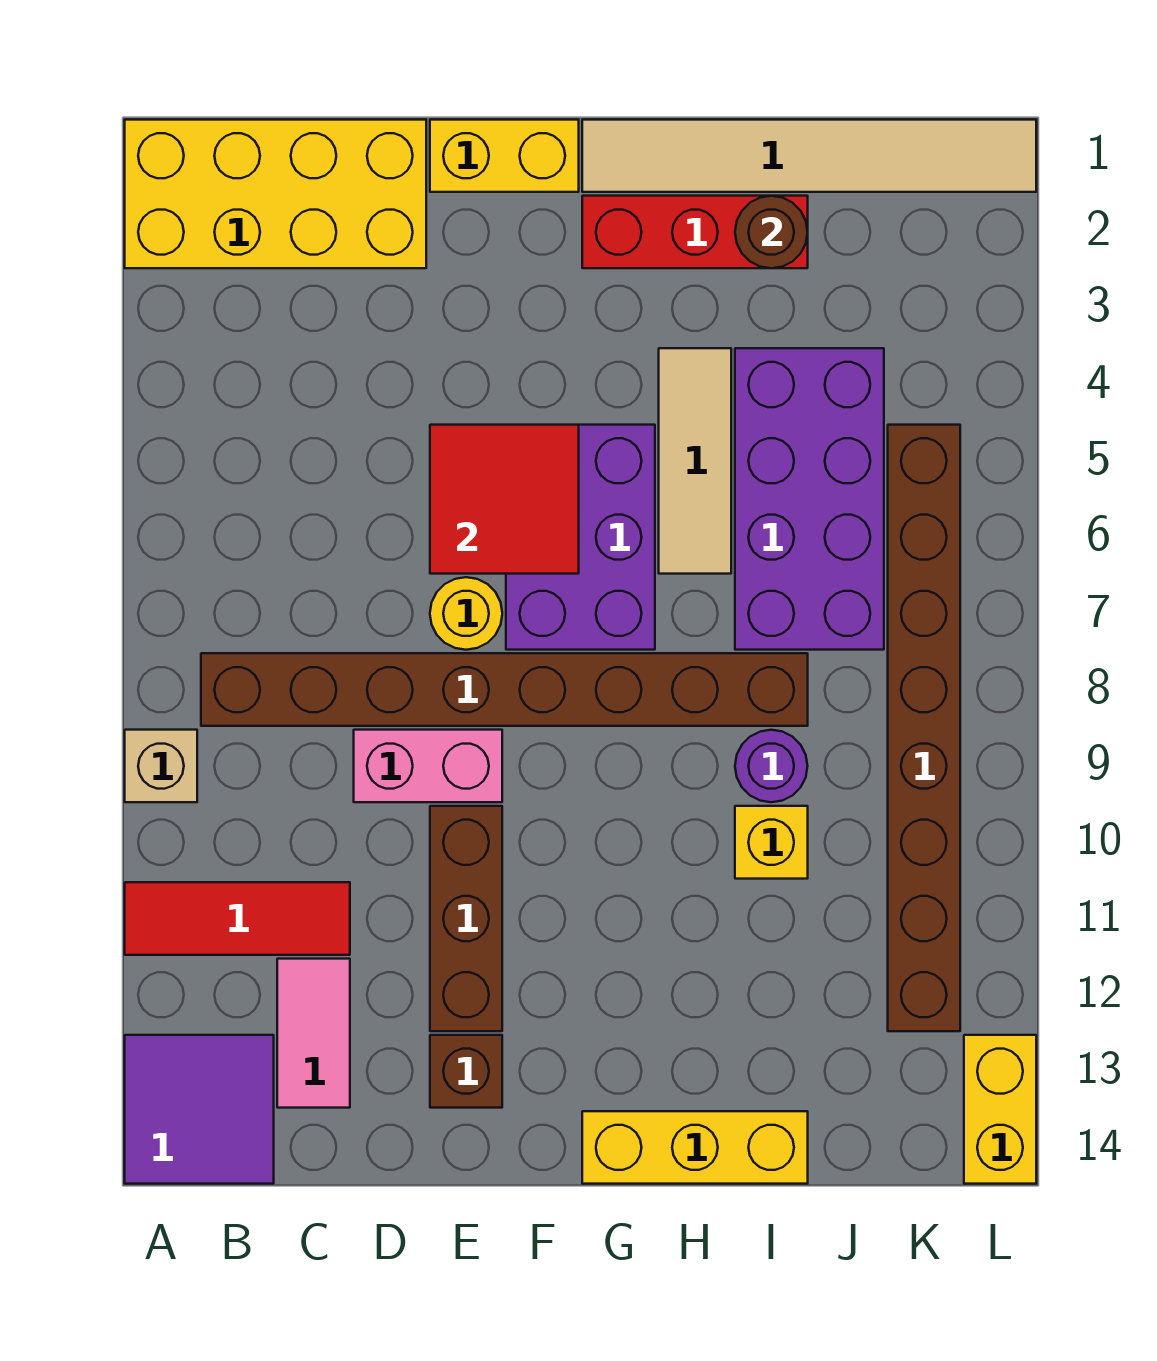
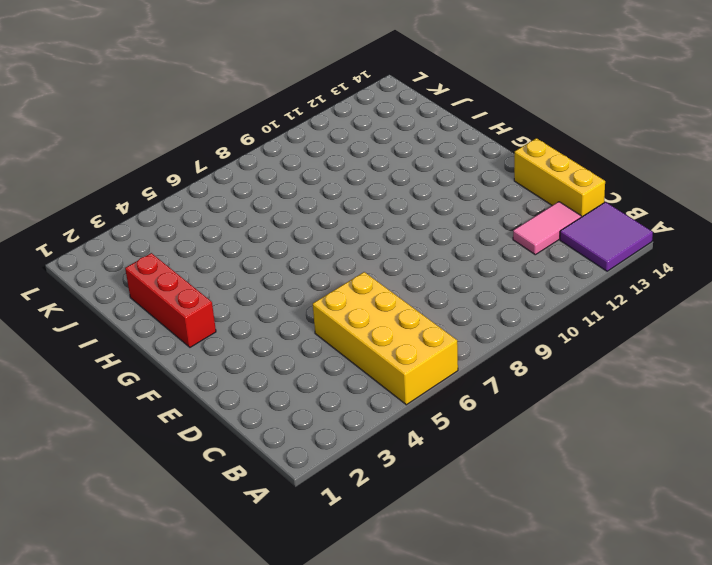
yellow 2x4 brick [313,272,458,405] -> yellow 2x4 brick moved to [125,120,426,268]
yellow 1x3 brick [514,138,605,217] -> yellow 1x3 brick moved to [582,1111,808,1184]
none -> tan 1x1 brick [125,730,197,802]
none -> red 1x3 tile [125,882,350,955]
none -> brown 1x8 brick [201,653,808,726]

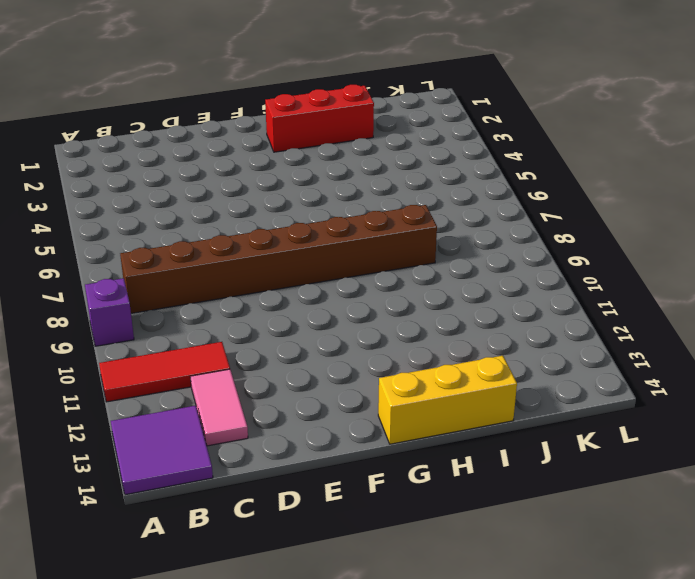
purple 1x1 brick [85,278,134,346] -> tan 1x1 brick [125,730,197,802]
none -> yellow 2x4 brick [125,120,426,268]
none -> pink 1x2 brick [354,730,502,802]
none -> yellow 1x2 brick [430,120,579,192]

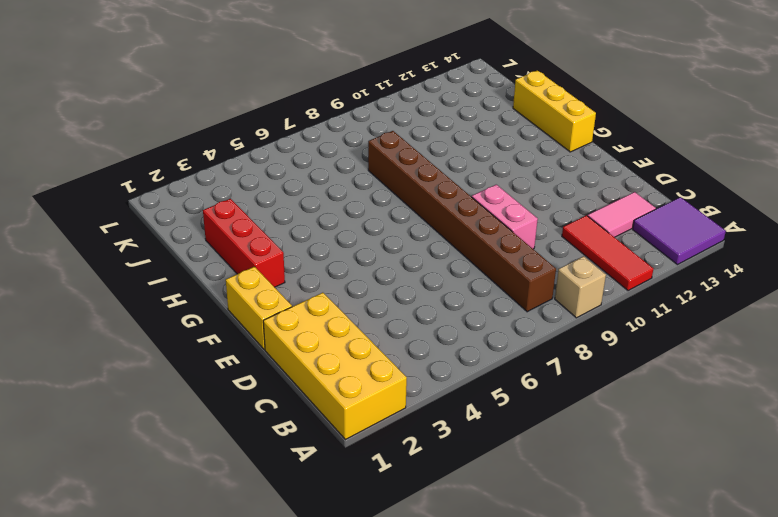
none -> yellow 1x1 round brick [430,577,502,650]
none -> brown 1x3 brick [430,806,502,1031]
none -> brown 1x1 brick [430,1035,502,1108]

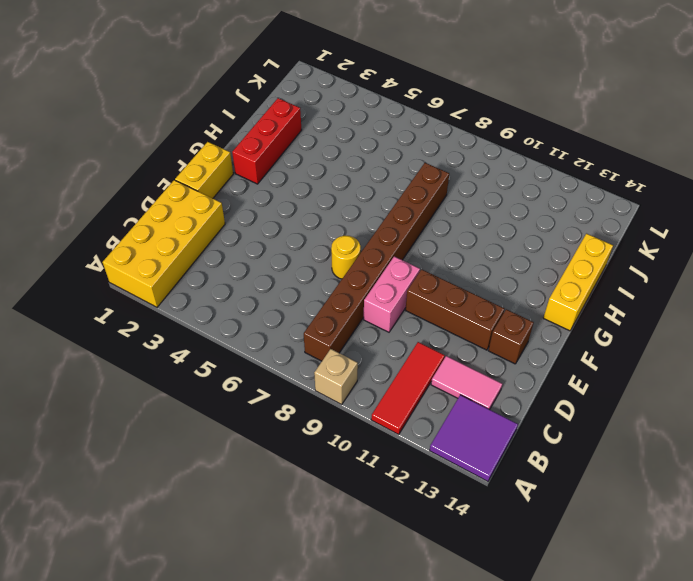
none -> purple 2x3 brick [506,425,655,650]
none -> tan 1x6 tile [582,120,1036,192]
none -> tan 1x3 tile [659,348,731,574]

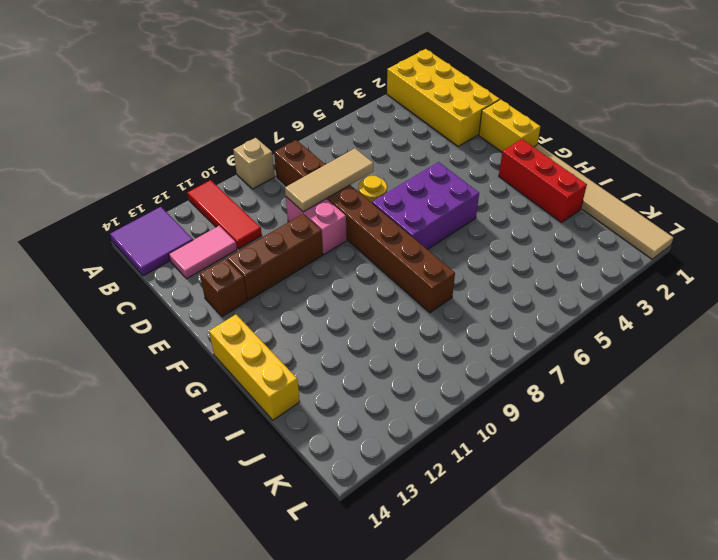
tan 1x3 tile [285,148,373,212] -> tan 1x3 tile moved to [659,348,731,574]
none -> purple 2x4 brick [735,348,884,650]
none -> purple 1x1 round brick [735,730,808,802]
none -> yellow 1x1 brick [735,806,808,879]

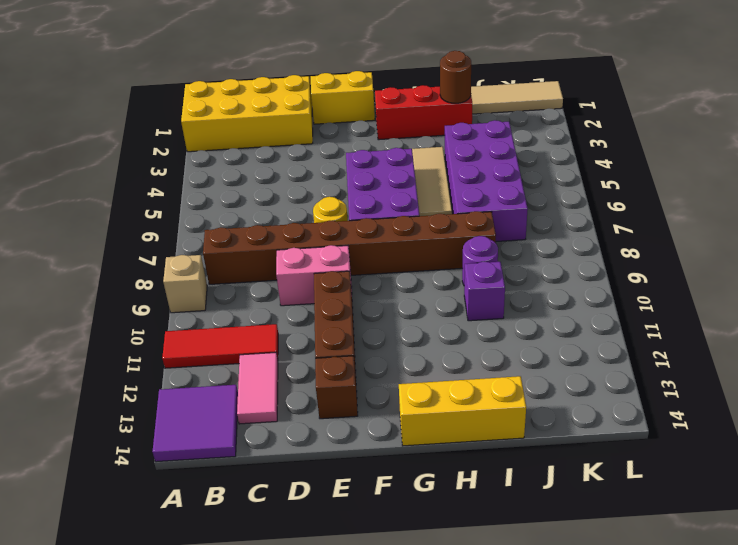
purple 1x1 brick [464,262,505,321] -> yellow 1x1 brick [735,806,808,879]
none -> brown 1x8 brick [888,425,960,1031]
none -> yellow 1x2 brick [964,1035,1036,1184]
none -> red 2x2 tile [430,425,579,574]

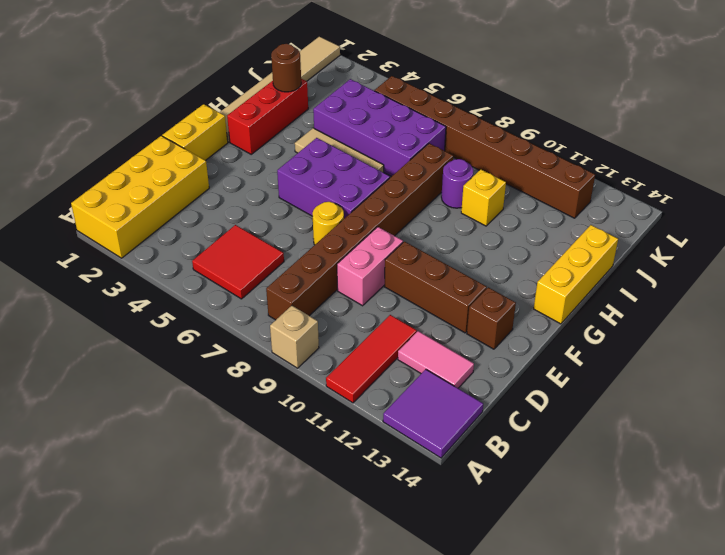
red 2x2 tile [192,225,284,299] -> red 2x2 tile moved to [430,425,579,574]
none -> yellow 1x2 brick [964,1035,1036,1184]

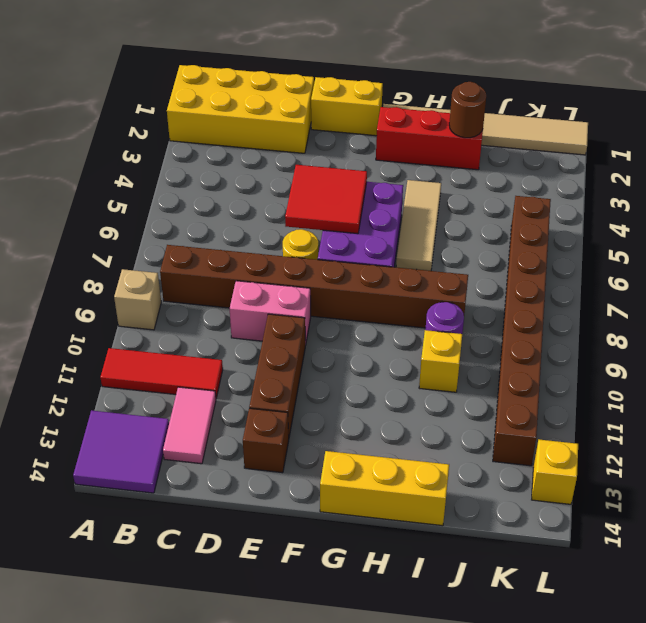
yellow 1x1 brick [532,440,578,504] -> yellow 1x2 brick [964,1035,1036,1184]
none -> purple 2x4 brick [735,348,884,650]

